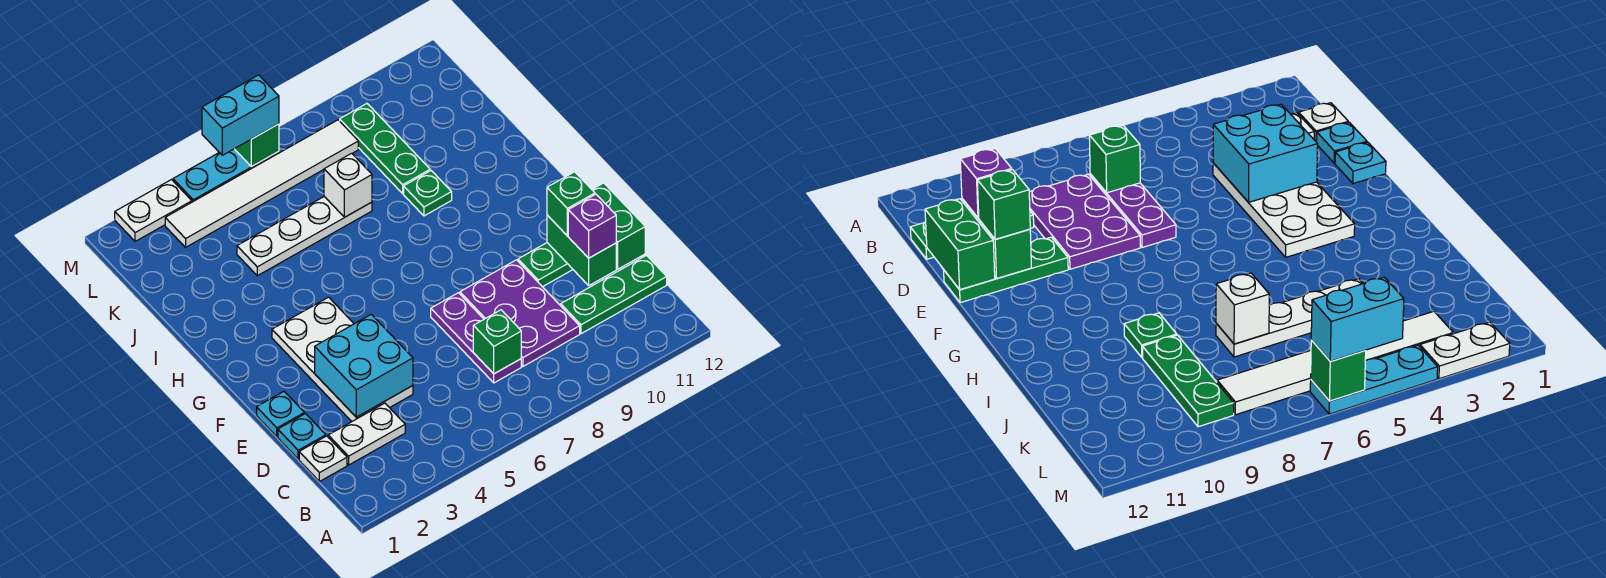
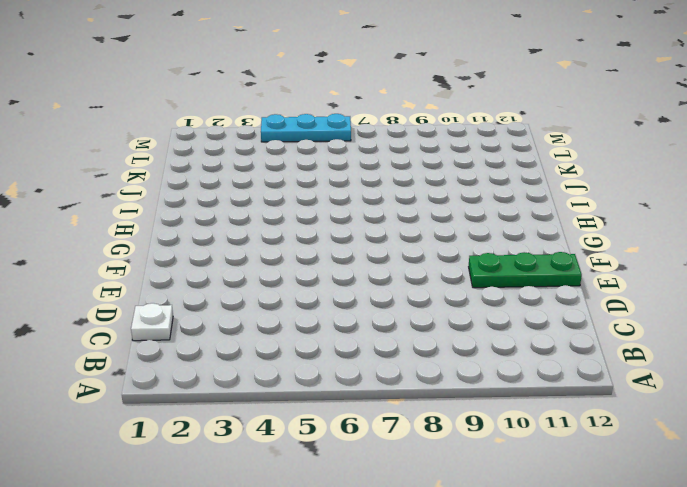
none -> white 1x2 plate [328,403,405,465]
none -> purple 1x3 plate [431,293,521,383]
none -> purple 2x3 plate [460,260,580,366]

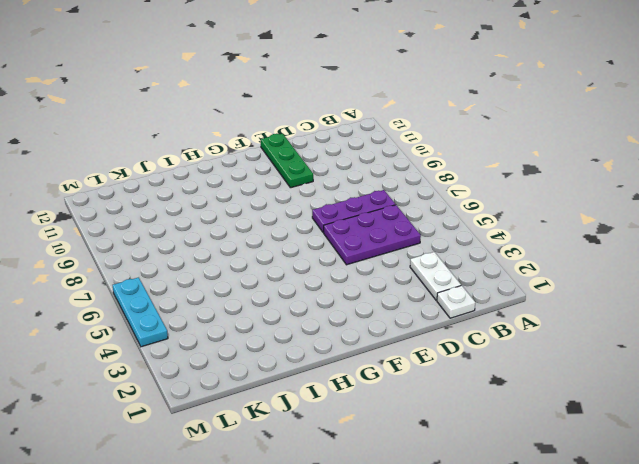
purple 2x3 plate [324,205,421,265] -> purple 2x3 plate moved to [460,260,580,366]
none -> green 1x3 plate [561,255,667,334]
none -> cyan 1x1 plate [278,414,326,459]
none -> white 2x4 plate [272,297,413,422]

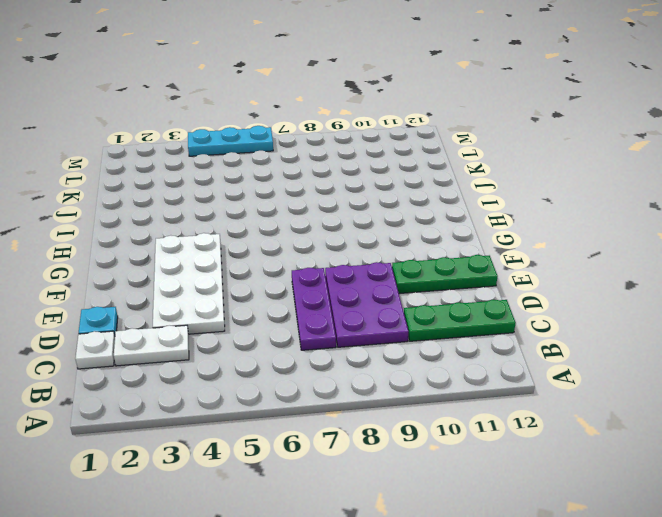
none -> cyan 1x1 plate [257,391,304,437]
none -> green 1x1 plate [404,171,452,216]
none -> white 1x4 plate [237,197,372,276]

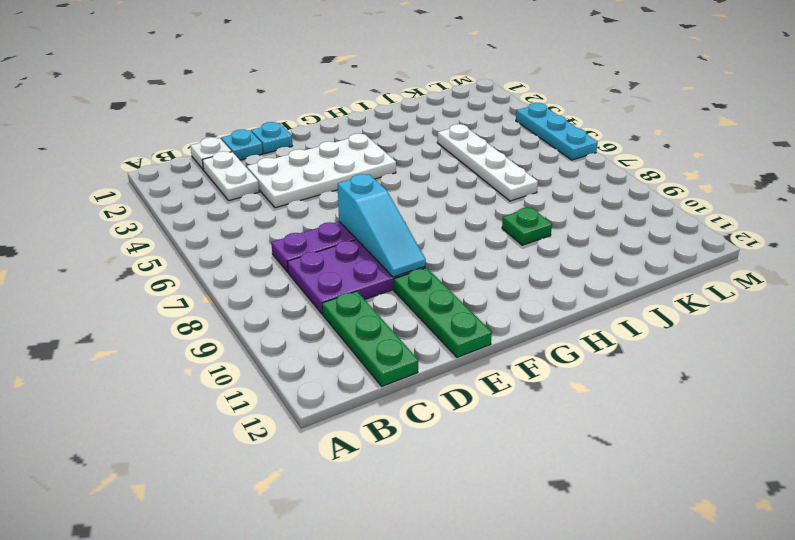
cyan 1x3 slope [338,174,426,277] -> none
none -> green 1x3 plate [340,104,430,193]
none -> white 1x6 tile [165,120,358,247]
none -> white 1x2 plate [115,180,192,241]

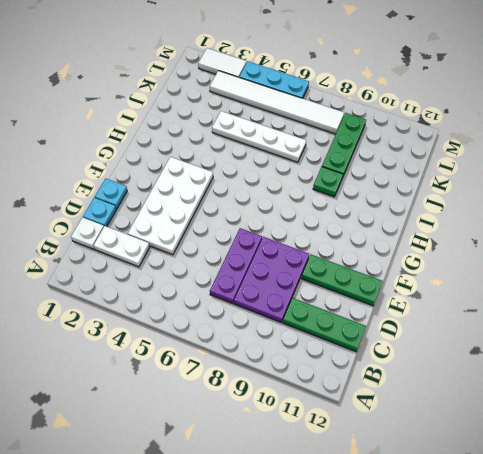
white 1x2 tile [198,48,246,77] -> white 1x2 plate [115,180,192,241]
none -> green 1x1 brick [473,310,521,374]
none -> cyan 2x2 brick [315,314,413,417]
none -> green 1x2 brick [547,215,616,285]

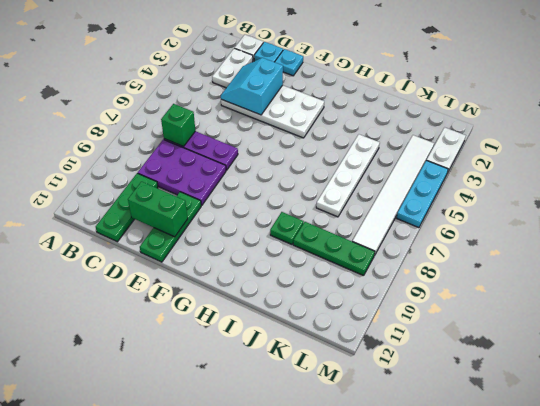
cyan 2x2 slope [221,58,283,115] -> cyan 2x2 brick [315,314,413,417]
none -> green 1x2 brick [592,183,645,269]
none -> white 1x1 brick [324,153,372,217]
none -> green 1x1 brick [235,124,279,167]

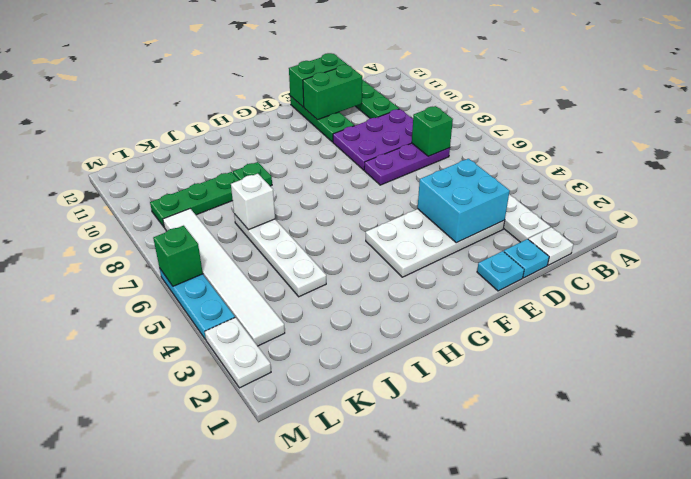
none -> purple 1x1 brick [568,194,616,258]
none -> green 1x1 brick [547,172,595,236]
none -> cyan 1x2 brick [202,75,279,155]

